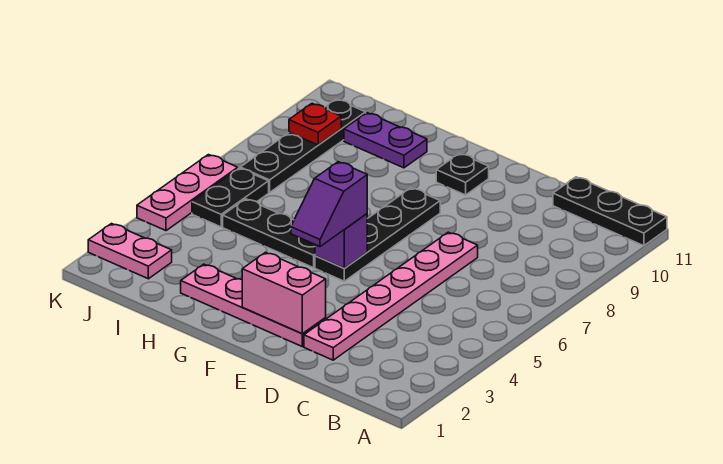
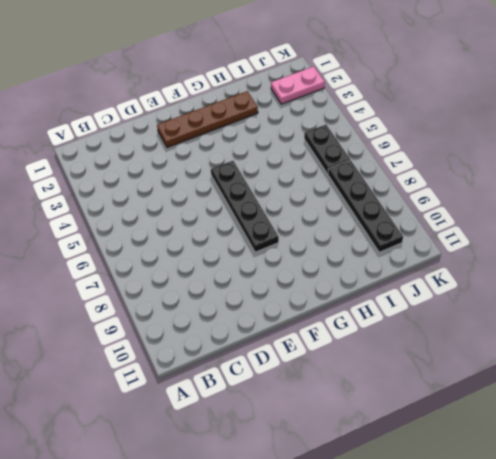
brown 1x4 plate [157,91,258,148] -> pink 1x4 plate [181,264,326,347]
none -> black 1x3 plate [553,177,667,246]
none -> pink 1x6 plate [304,232,478,360]
none -> black 1x1 plate [436,153,489,195]

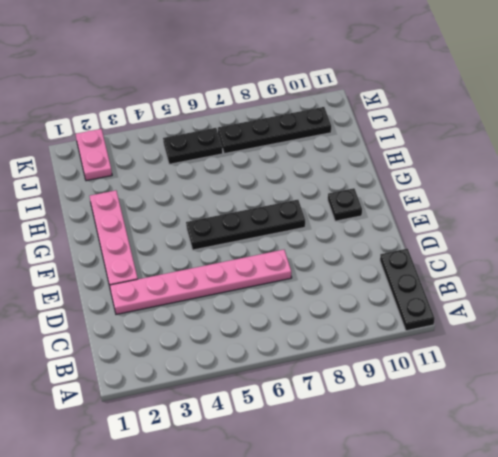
none -> black 1x3 plate [223,199,315,268]
none -> purple 1x2 plate [344,113,427,168]
none -> pink 1x3 plate [137,155,238,231]

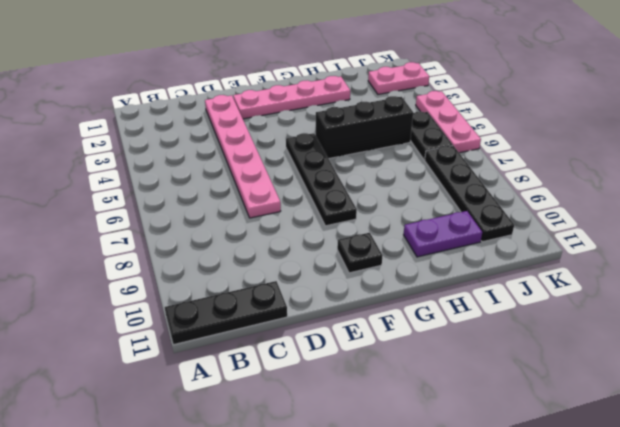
black 1x3 brick [315,96,413,159] -> black 1x3 plate [223,199,315,268]
none -> pink 1x2 brick [242,252,326,334]
none -> purple 1x1 brick [315,214,367,268]
none -> red 1x1 plate [289,103,341,145]

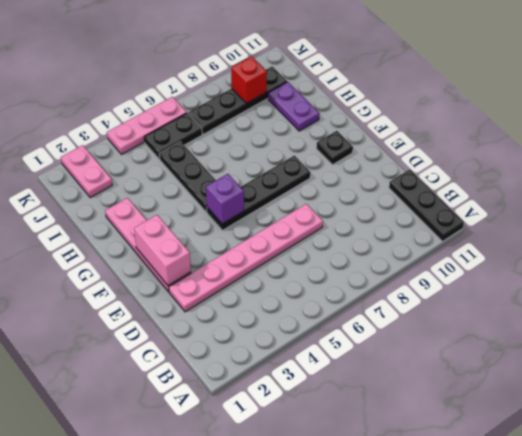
red 1x1 brick [231,56,267,104] -> red 1x1 plate [289,103,341,145]
none -> purple 1x2 slope [291,162,367,247]

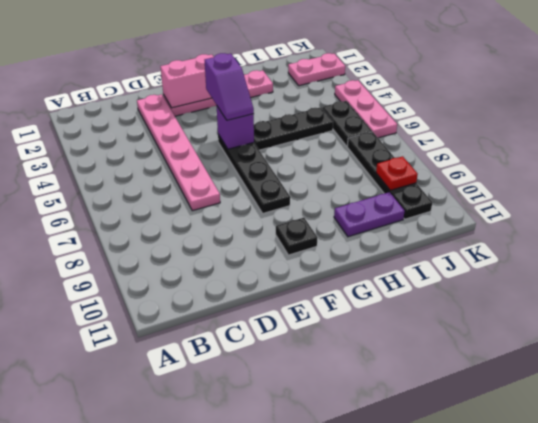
purple 1x2 slope [205,53,254,120] -> purple 1x2 slope turned to [291,162,367,247]
none -> black 1x3 plate [553,177,667,246]

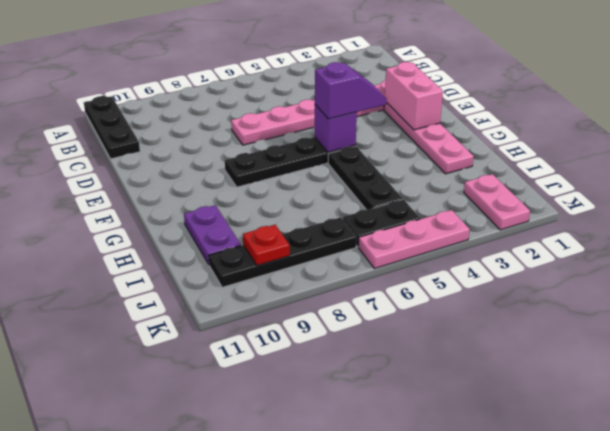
none -> black 1x1 plate [436,153,489,195]

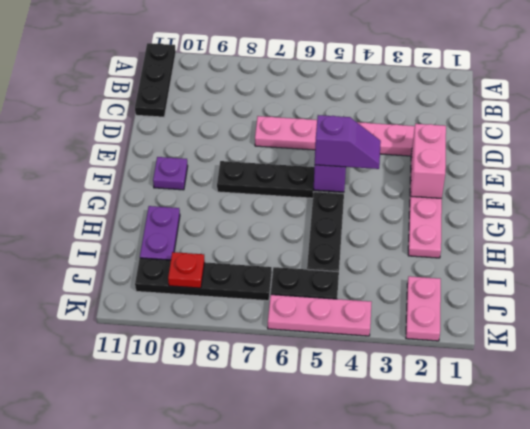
purple 1x1 plate [153,157,188,190] -> black 1x1 plate [436,153,489,195]

